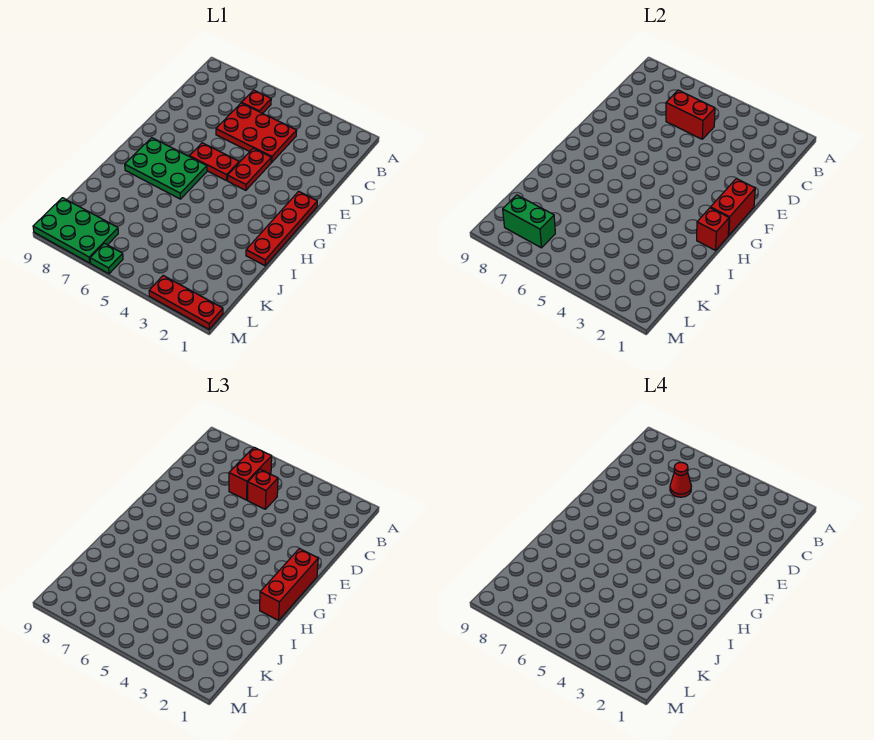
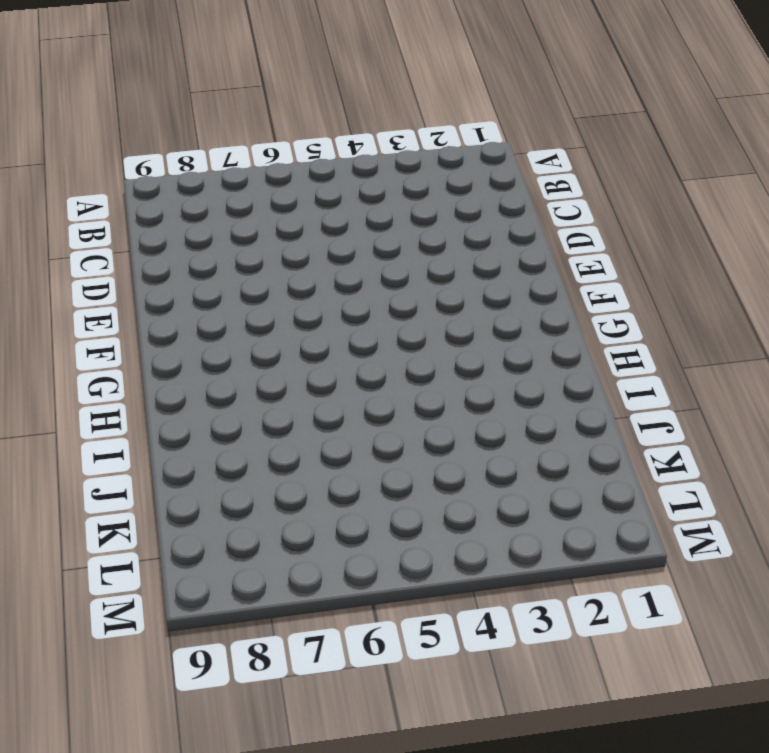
none -> red 1x1 plate [242,90,271,113]
none -> red 2x3 plate [216,103,297,162]
none -> red 1x2 plate [228,148,271,190]

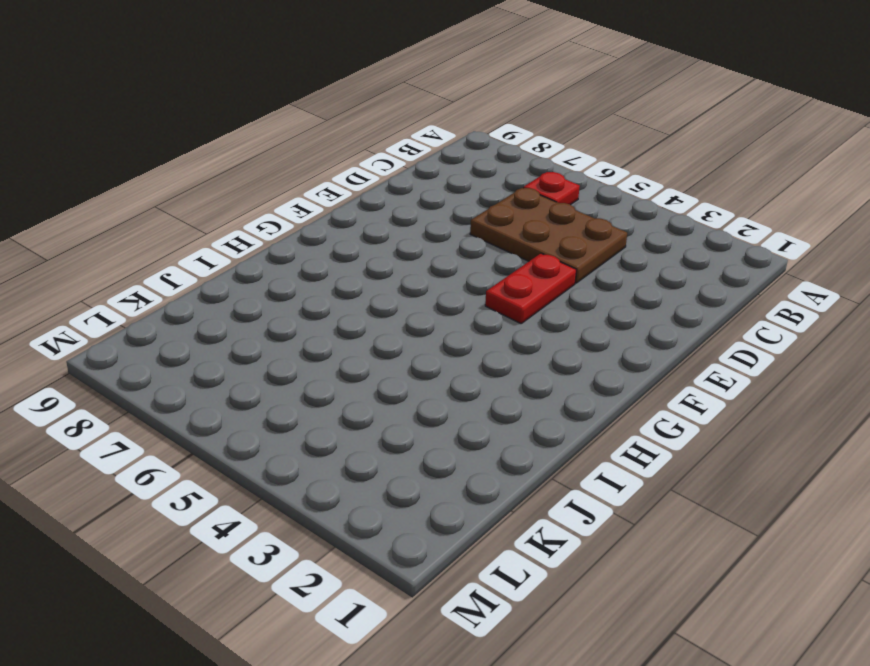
brown 2x3 plate [470,188,627,283] -> red 2x3 plate [216,103,297,162]
none -> red 1x4 plate [246,191,317,266]
none -> red 1x2 plate [190,143,239,181]
none -> green 2x3 plate [125,138,207,199]

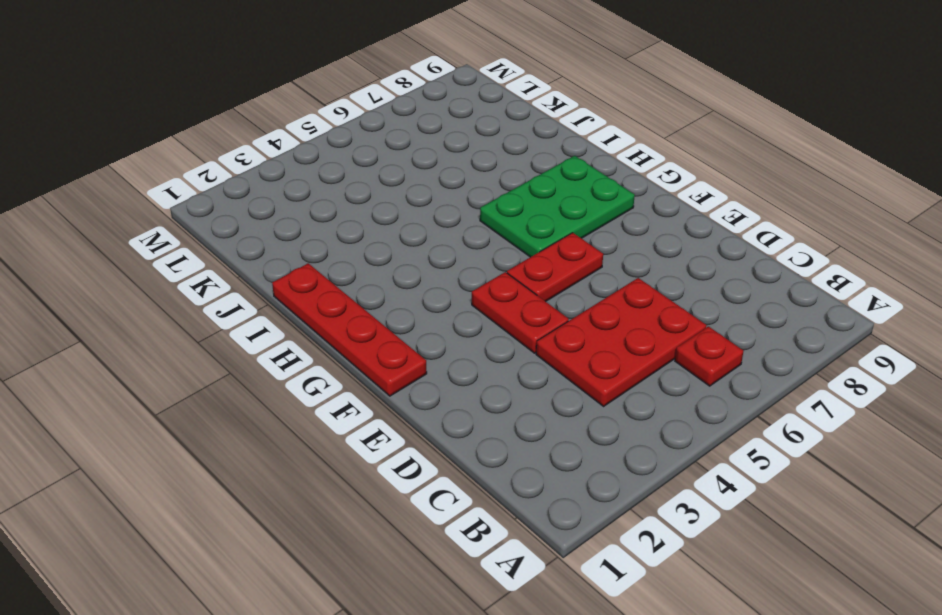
none -> green 2x3 plate [33,198,118,263]
none -> red 1x3 plate [149,276,223,329]
none -> green 1x1 plate [90,243,123,274]

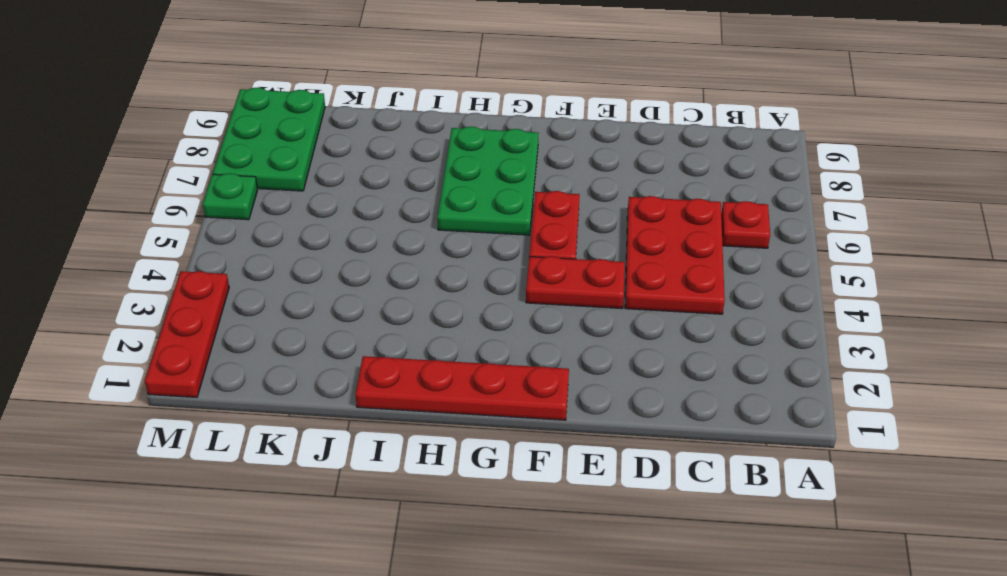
none -> red 1x2 brick [666,90,715,139]
none -> red 1x2 brick [711,179,755,235]
none -> red 1x1 brick [697,208,729,250]

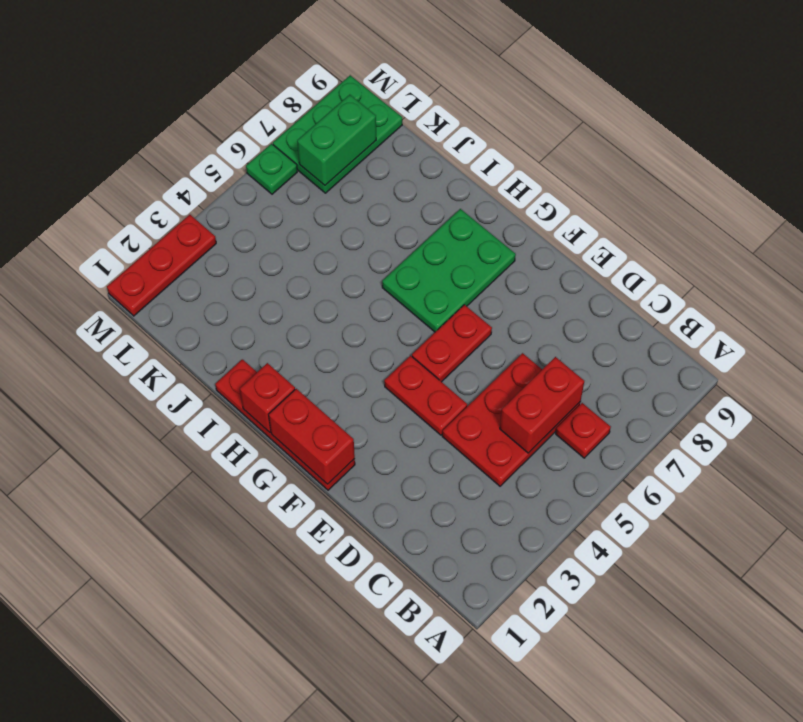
none -> red 1x2 brick [229,447,272,500]
none -> red 1x1 brick [247,469,278,509]
none -> red 1x3 brick [260,549,318,620]

